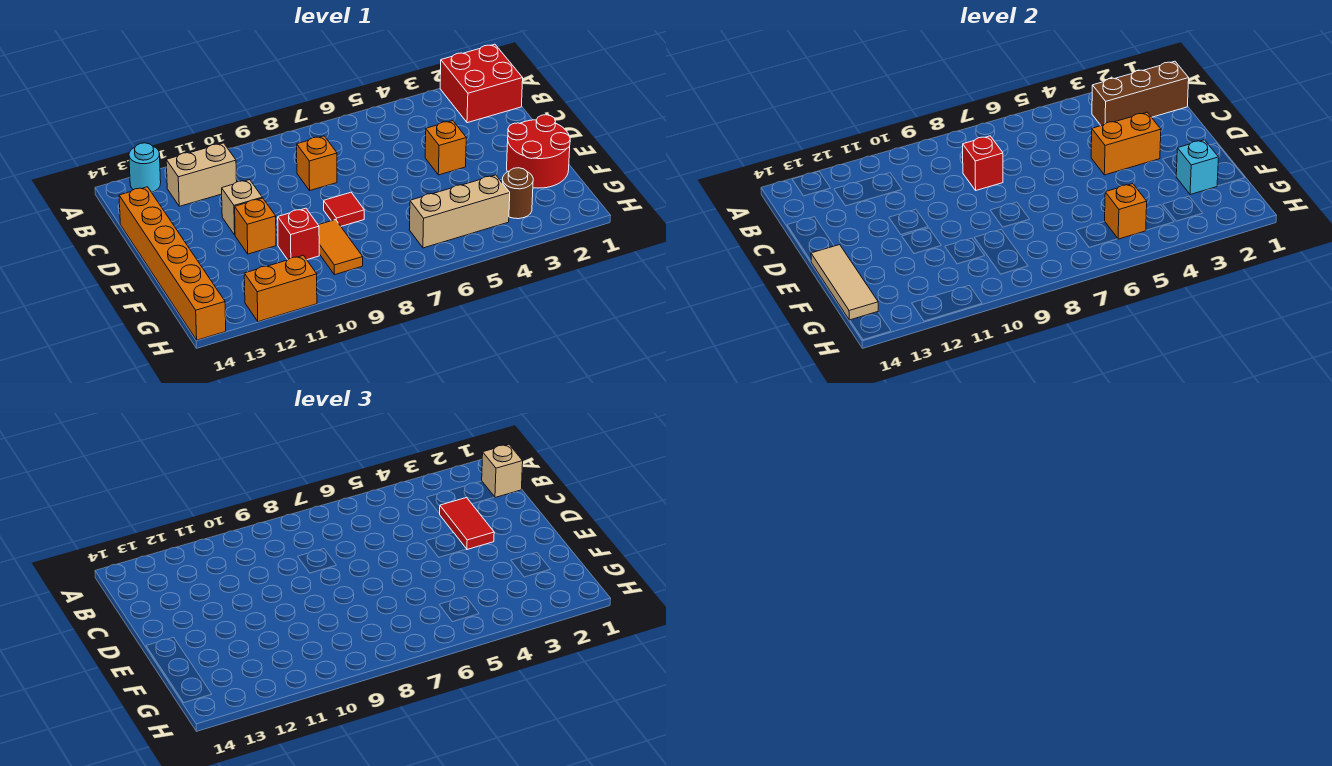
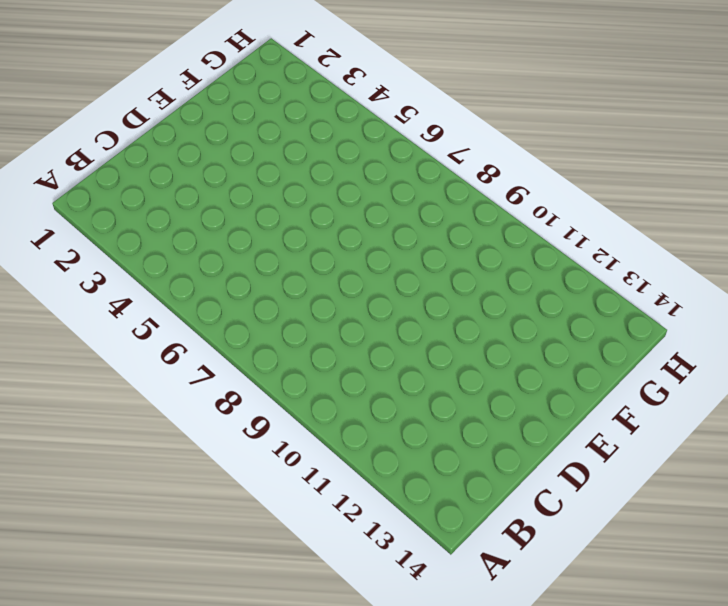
none -> red 2x2 brick [440,44,523,123]
none -> cyan 1x1 round brick [129,143,161,192]
none -> tan 1x2 brick [166,143,237,206]

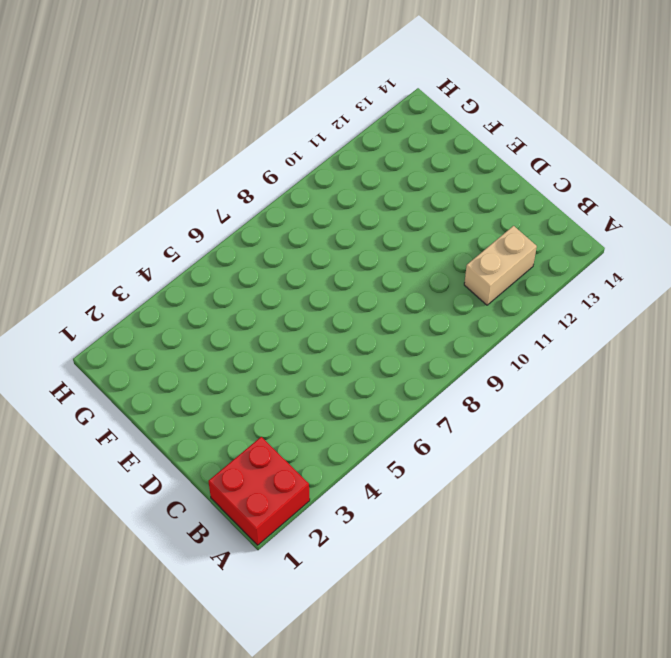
none -> cyan 1x1 round brick [129,143,161,192]
none -> orange 1x1 brick [297,136,337,190]
none -> orange 1x6 brick [119,187,226,340]

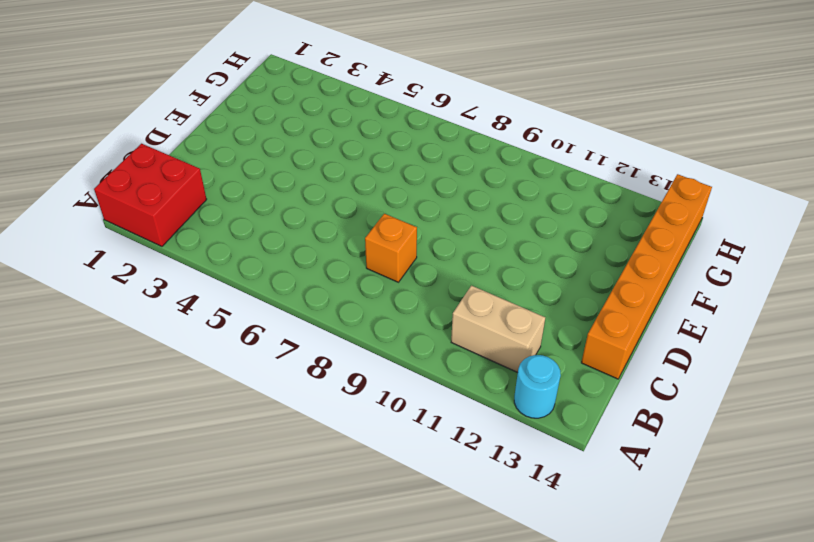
none -> orange 1x1 brick [425,121,466,175]
none -> tan 1x1 brick [222,180,262,235]
none -> red 2x2 round brick [507,115,570,188]

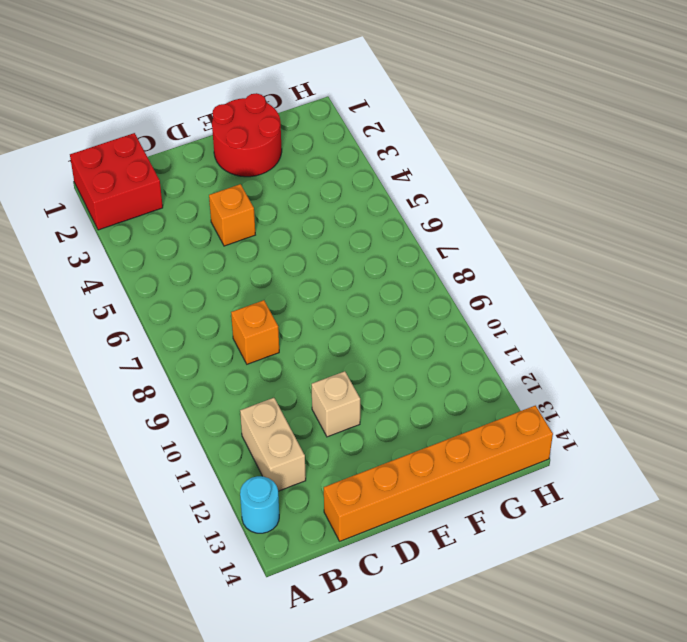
none -> red 1x1 tile [324,192,364,226]
none -> orange 1x1 brick [235,198,276,254]
none -> orange 1x2 tile [319,220,363,275]

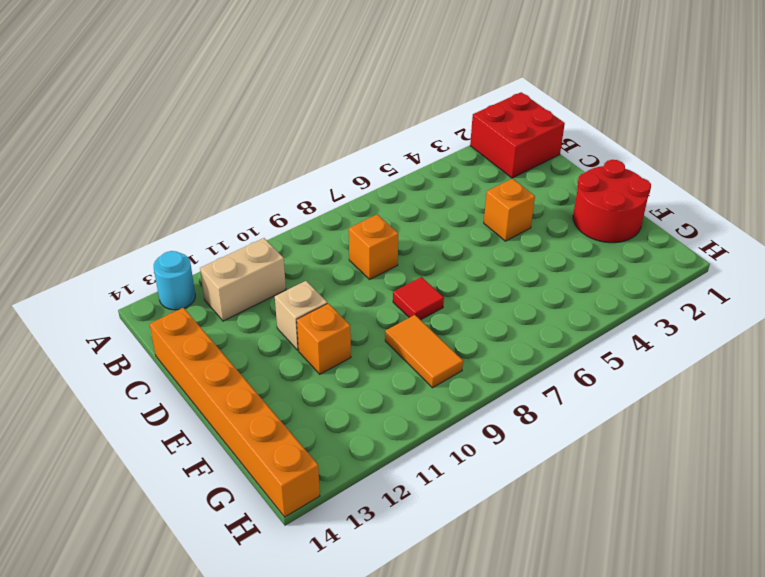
none -> red 1x1 brick [278,208,319,260]
none -> brown 1x1 round brick [503,168,533,219]
none -> tan 1x3 brick [409,175,510,248]

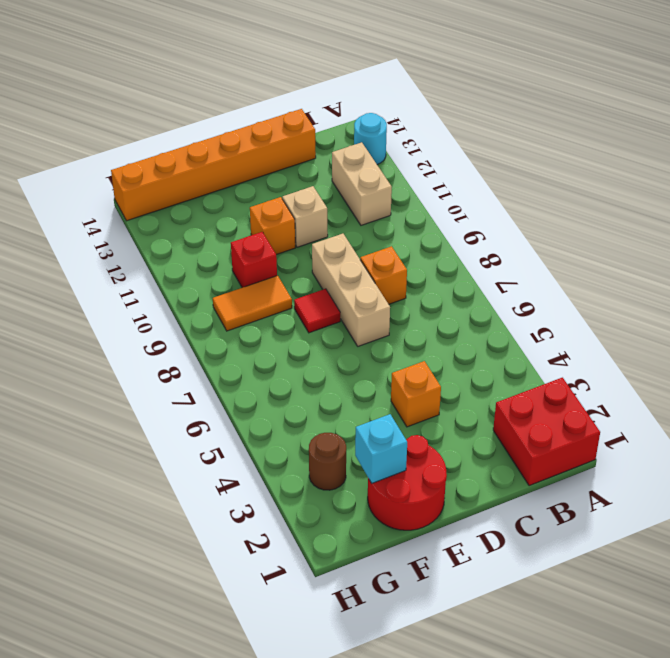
tan 1x3 brick [312,234,390,346] -> tan 1x3 brick moved to [409,175,510,248]
none -> orange 1x2 brick [244,255,317,322]
none -> brown 1x3 brick [1092,61,1189,126]
none -> red 1x1 brick [963,136,1003,190]

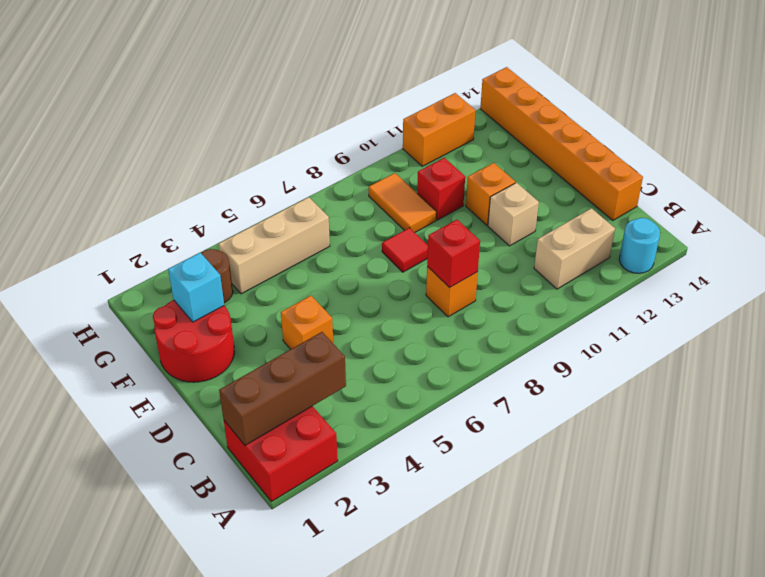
none -> orange 1x2 brick [1091,112,1161,175]
none -> tan 1x3 tile [811,245,878,320]
none -> orange 1x1 brick [1105,184,1147,239]

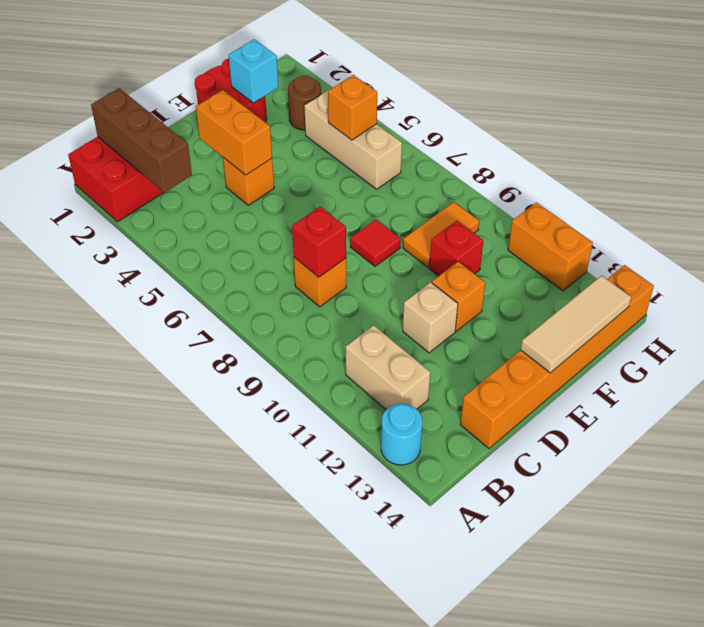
none -> tan 1x1 brick [482,444,523,498]
none -> red 1x2 tile [440,498,494,550]

